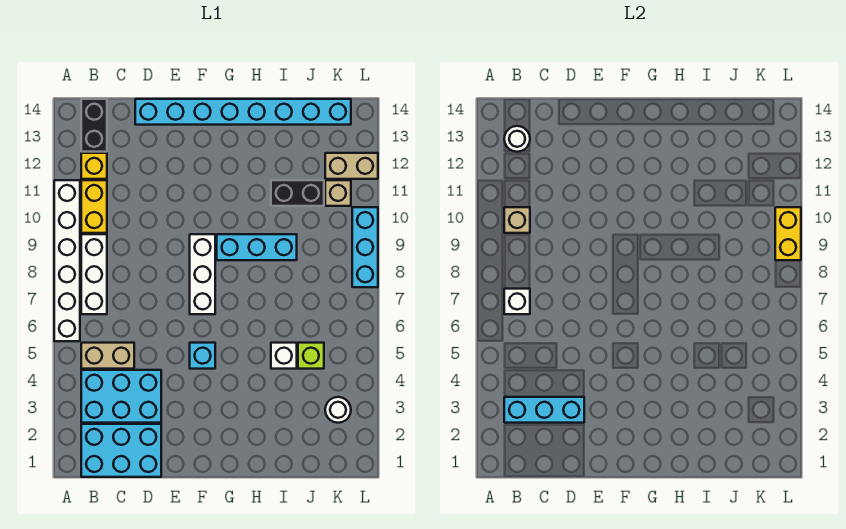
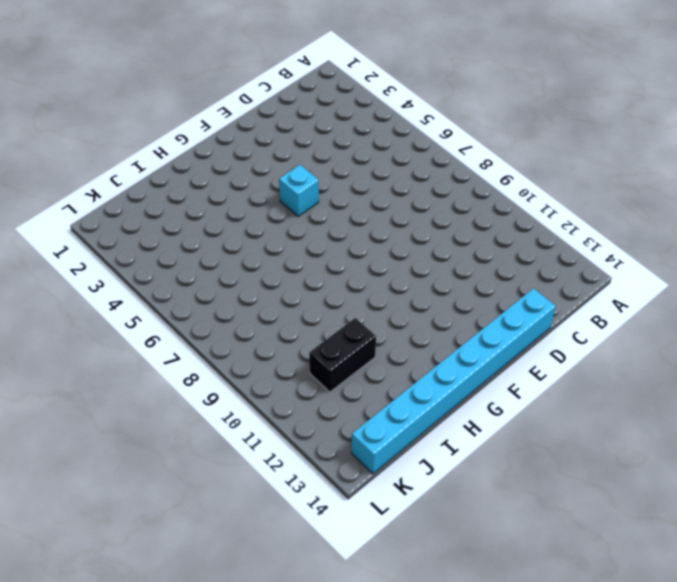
none -> white 1x6 brick [54,180,80,341]
none -> cyan 2x3 brick [81,424,161,477]
none -> cyan 2x3 brick [81,370,161,423]

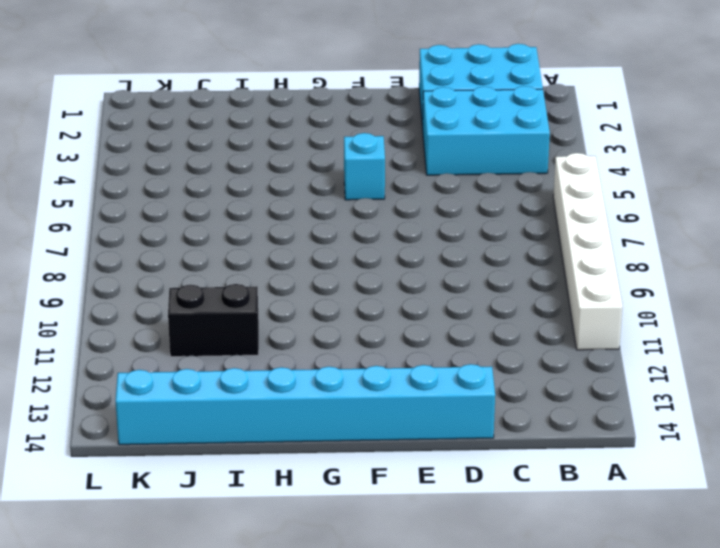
none -> tan 1x2 brick [81,343,134,369]
none -> white 1x3 brick [81,234,107,314]
none -> yellow 1x2 brick [81,180,107,233]

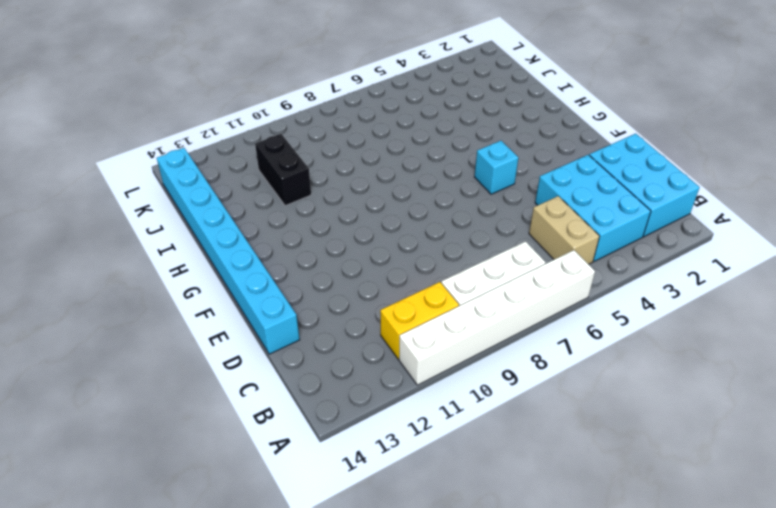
none -> yellow 1x1 brick [81,153,107,179]
none -> black 1x2 brick [81,99,107,152]
none -> white 1x3 brick [190,234,215,314]

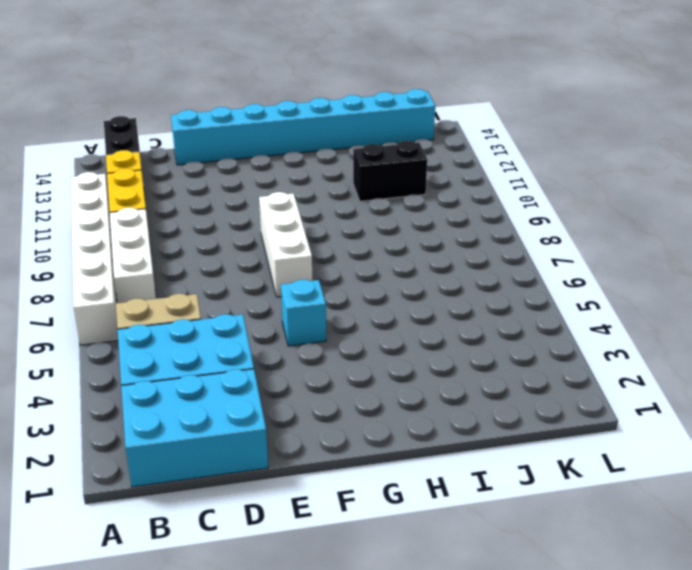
none -> cyan 1x3 brick [217,234,297,260]
none -> white 1x1 brick [271,343,297,369]
none -> lime 1x1 brick [298,343,324,369]

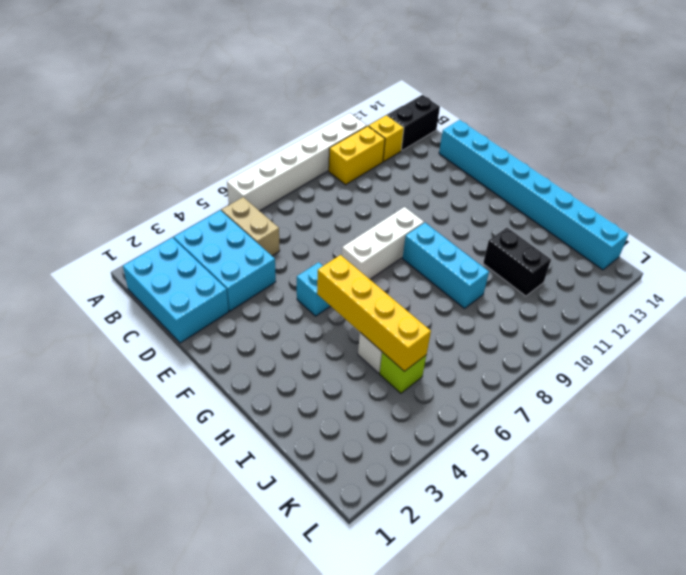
yellow 1x4 brick [317,255,431,371] -> none
none -> white 1x3 brick [81,234,107,314]
none -> white 1x1 round brick [325,397,351,423]
none -> tan 1x1 brick [325,180,351,206]

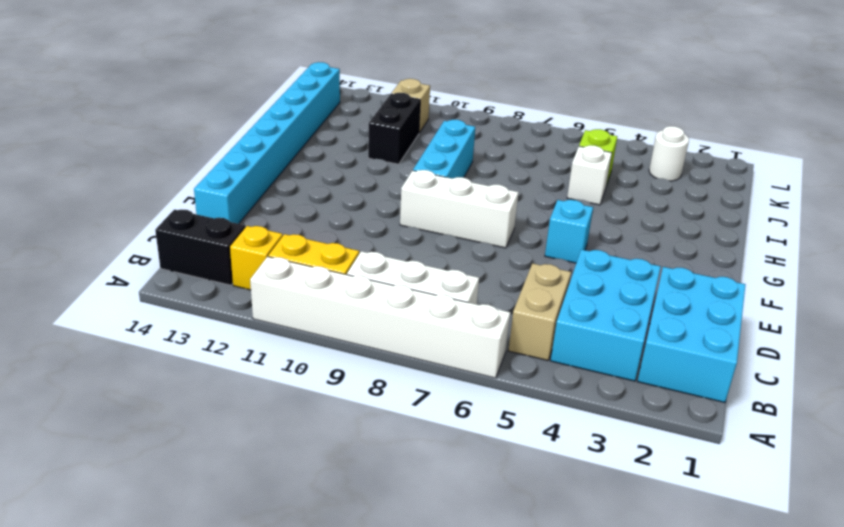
none -> tan 1x2 brick [325,153,378,179]
none -> cyan 1x3 brick [352,207,378,287]
none -> cyan 1x3 brick [504,397,584,423]

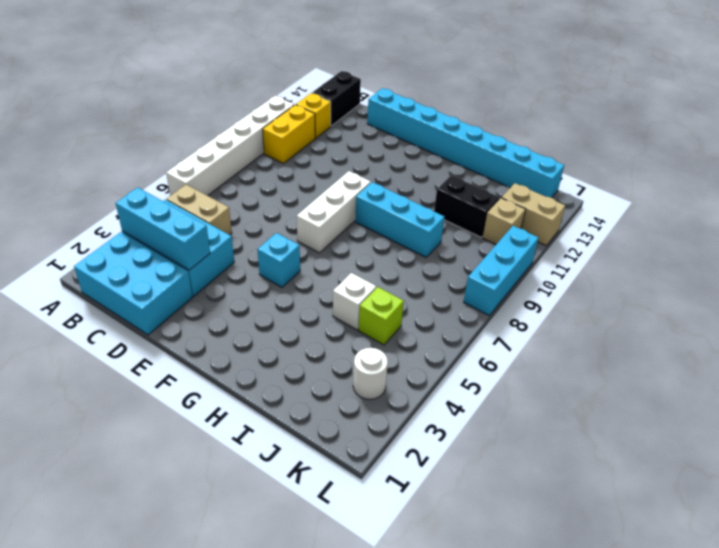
none -> white 1x3 brick [81,234,107,314]
none -> white 1x1 brick [504,289,530,314]
none -> tan 1x1 brick [504,207,530,233]

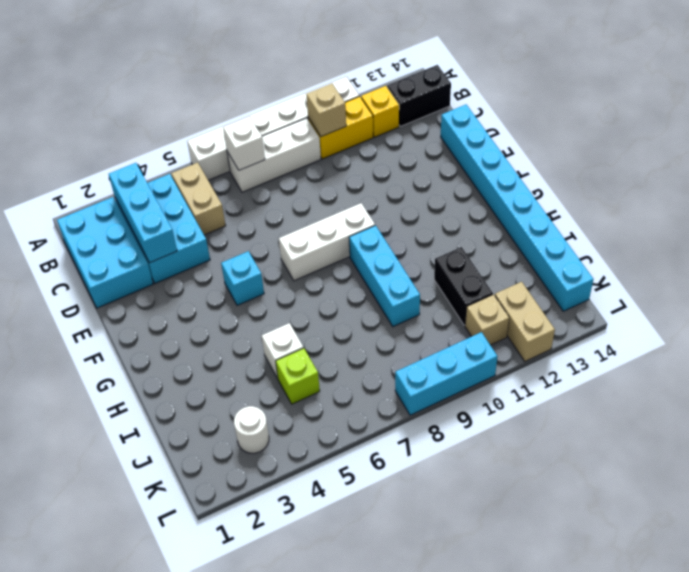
none -> white 1x1 round brick [504,126,530,152]
none -> yellow 1x2 brick [775,207,801,260]

